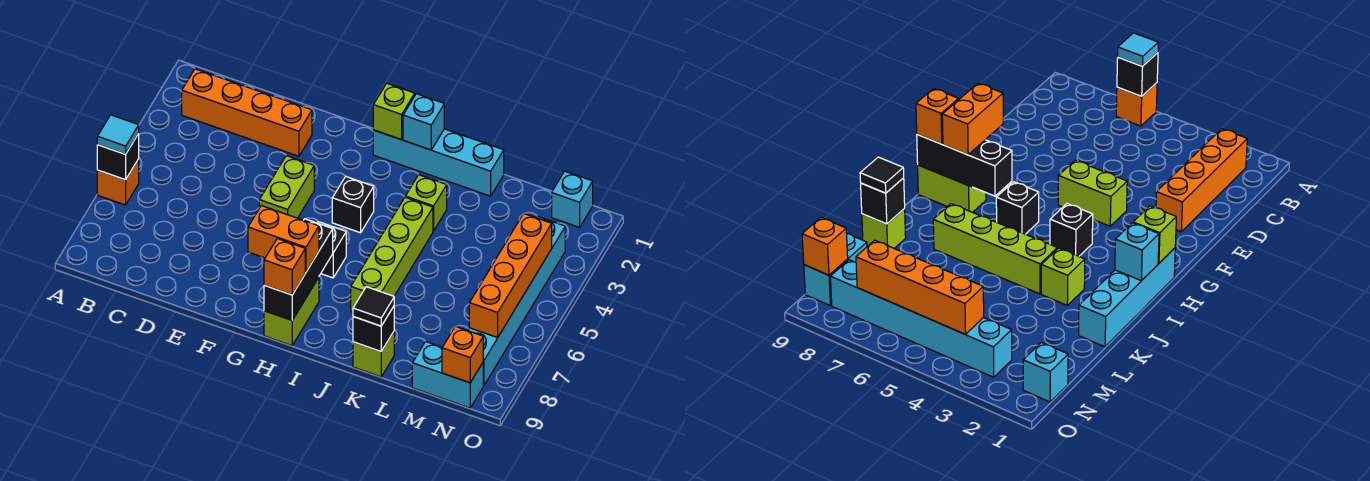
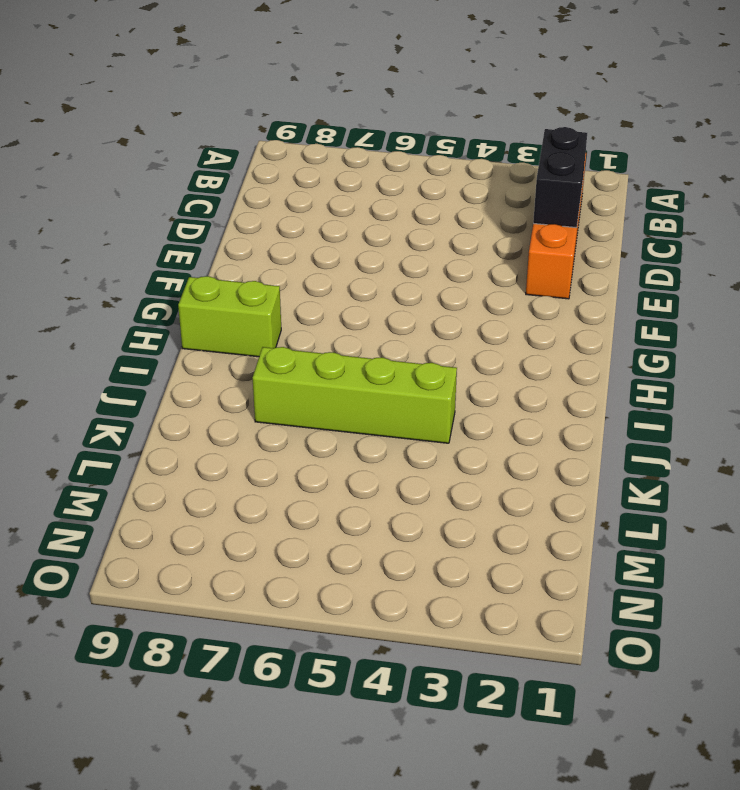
black 1x2 brick [533,127,587,228] -> none
none -> orange 1x1 brick [97,159,139,205]
none -> lime 1x2 brick [259,156,314,218]
none -> cyan 1x4 brick [373,129,504,196]

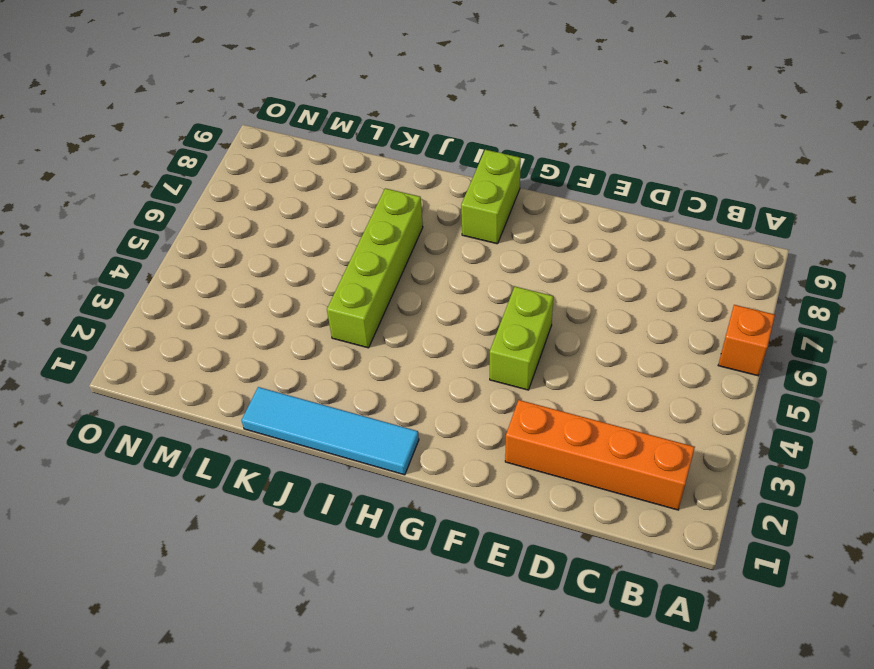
cyan 1x4 tile [242,387,419,475] -> cyan 1x4 brick [373,129,504,196]
none -> black 1x1 brick [332,176,374,233]
none -> black 1x1 brick [318,222,346,278]
none -> lime 1x1 brick [405,175,447,231]

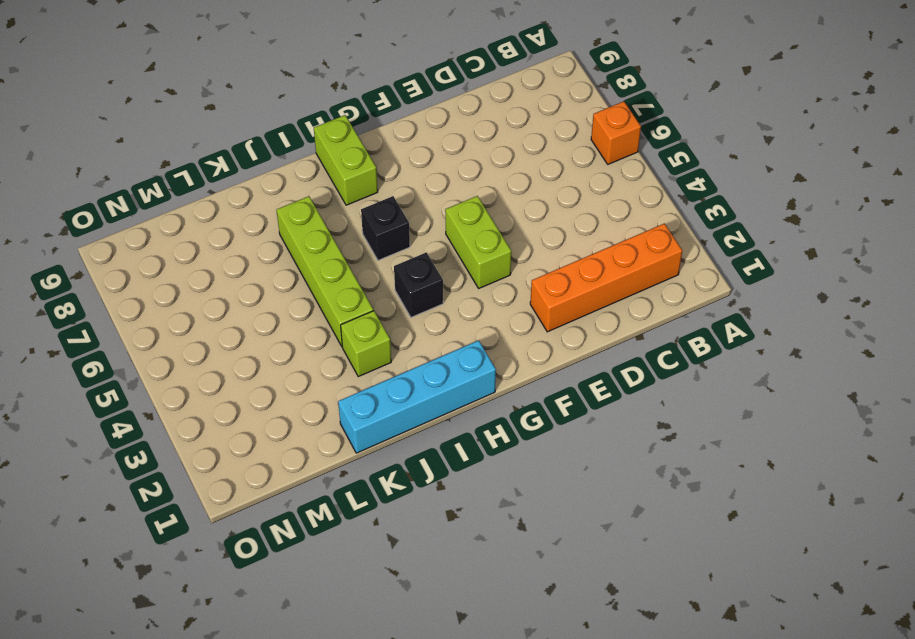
none -> lime 1x1 brick [353,332,394,377]
none -> cyan 1x2 brick [412,341,483,408]
none -> cyan 1x1 brick [552,171,593,227]

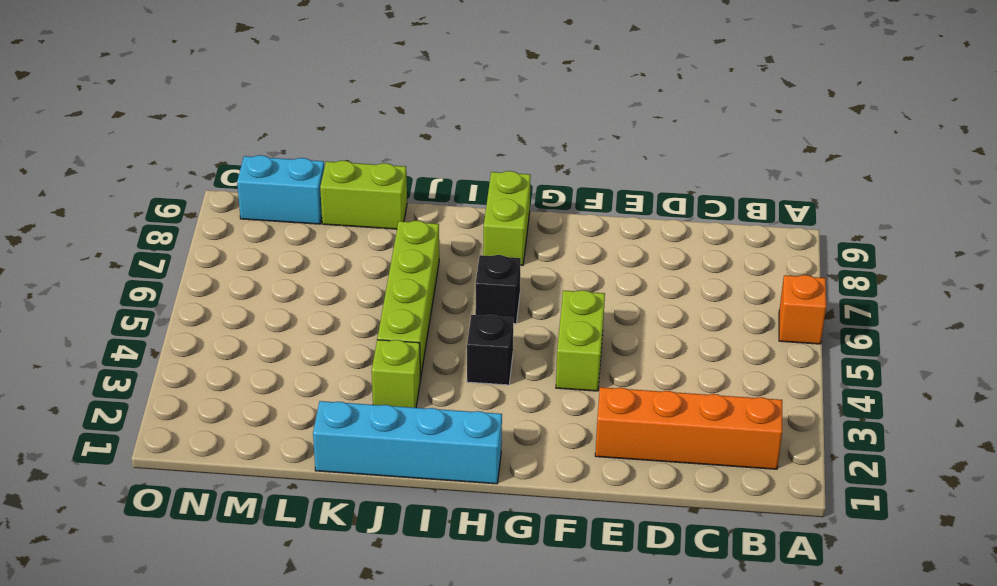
lime 1x2 brick [320,161,407,229] -> lime 1x1 brick [353,332,394,377]
none -> cyan 1x1 brick [552,171,593,227]
none -> cyan 1x6 brick [468,216,565,386]
none -> black 1x1 brick [97,134,139,180]

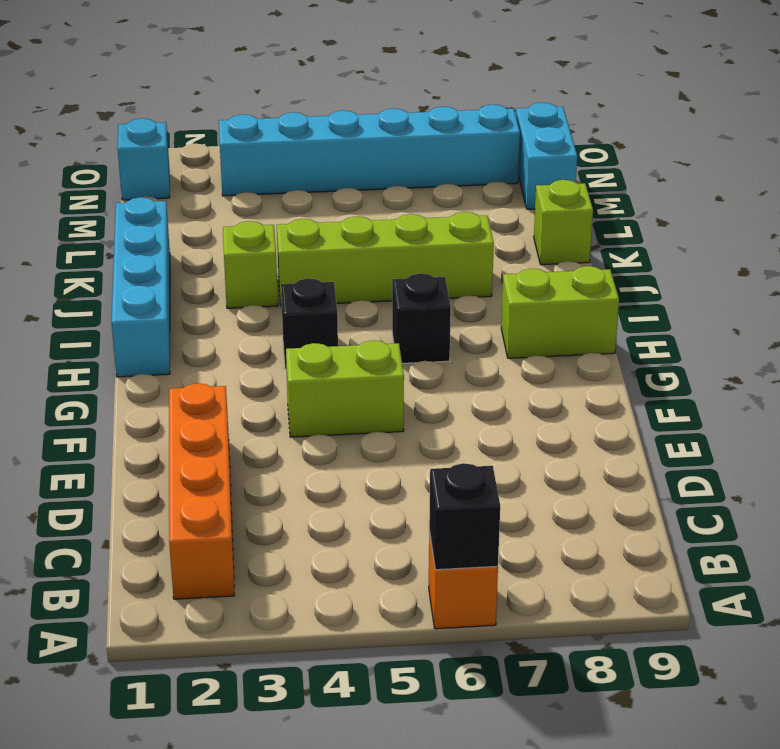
none -> lime 1x1 brick [373,83,415,140]
none -> black 1x3 brick [264,219,333,320]
none -> cyan 1x1 brick [403,94,444,150]

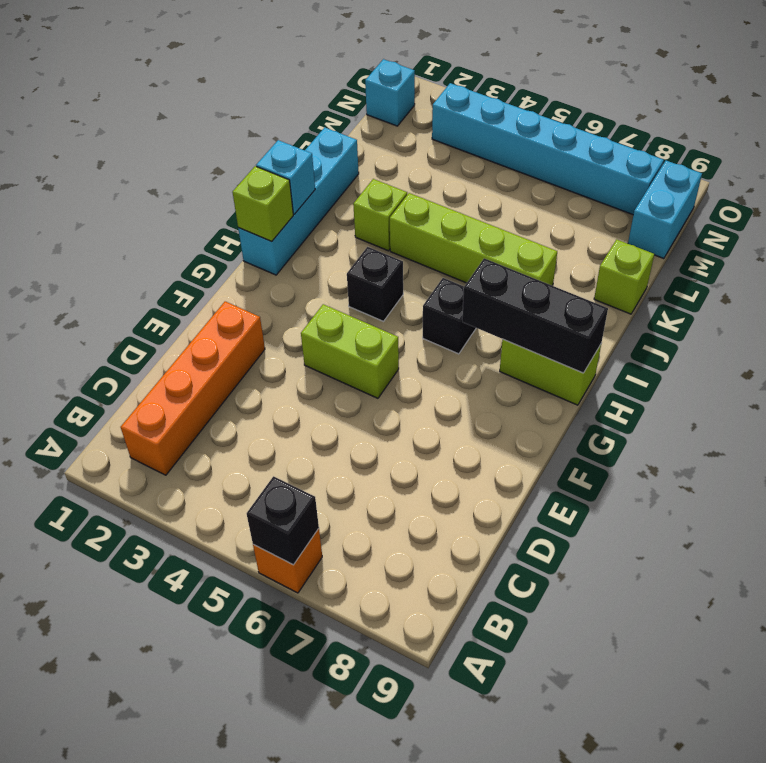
none -> black 1x1 brick [353,306,394,351]
none -> orange 1x4 brick [469,213,552,338]
none -> orange 1x1 brick [442,326,483,383]

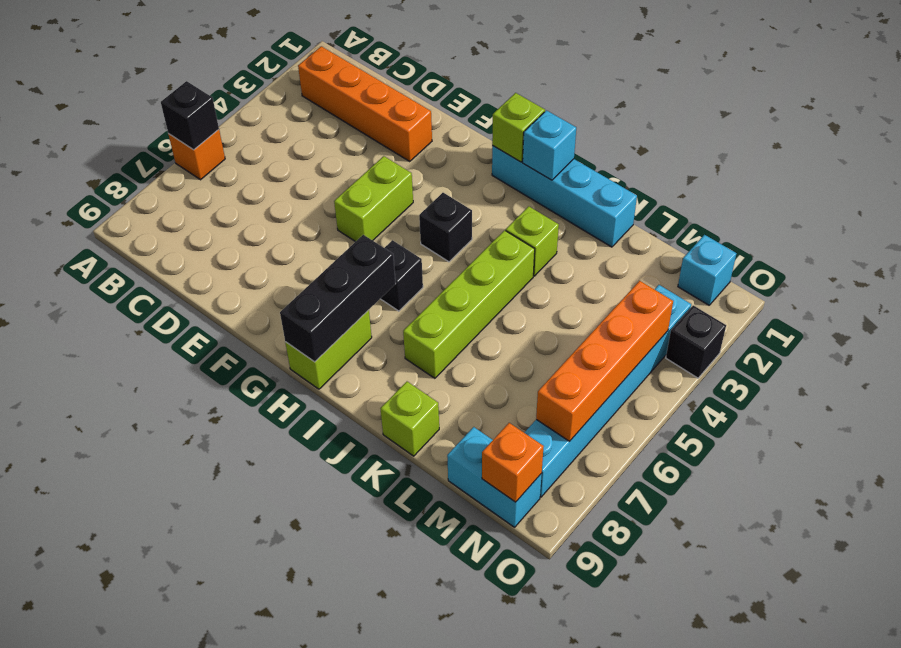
black 1x1 brick [666,305,726,378] -> black 1x1 brick moved to [353,306,394,351]
none -> cyan 1x1 tile [97,115,139,154]
none -> orange 1x2 brick [248,206,319,272]
none -> orange 1x1 brick [264,239,305,295]

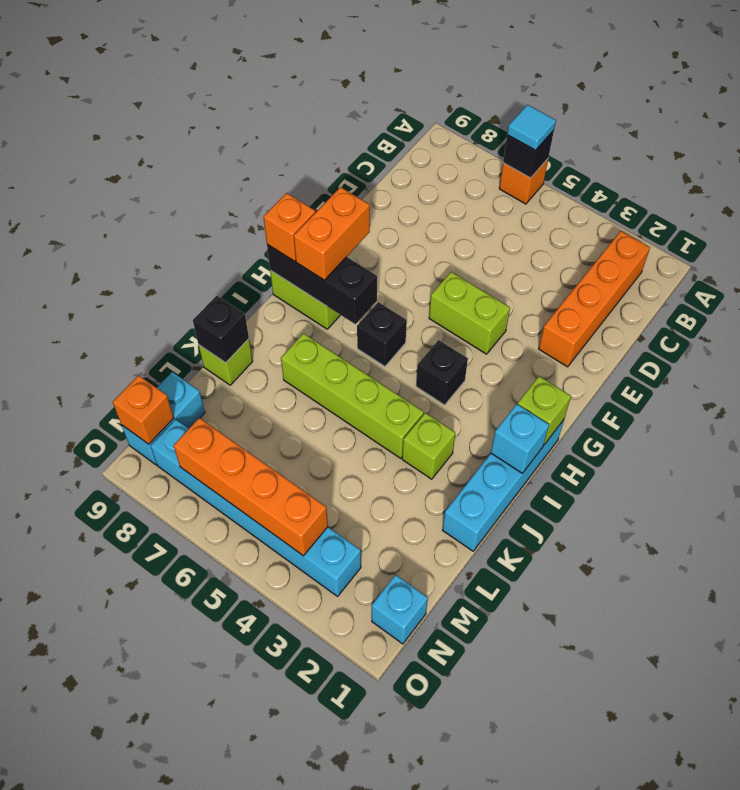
none -> black 1x1 tile [353,287,394,326]

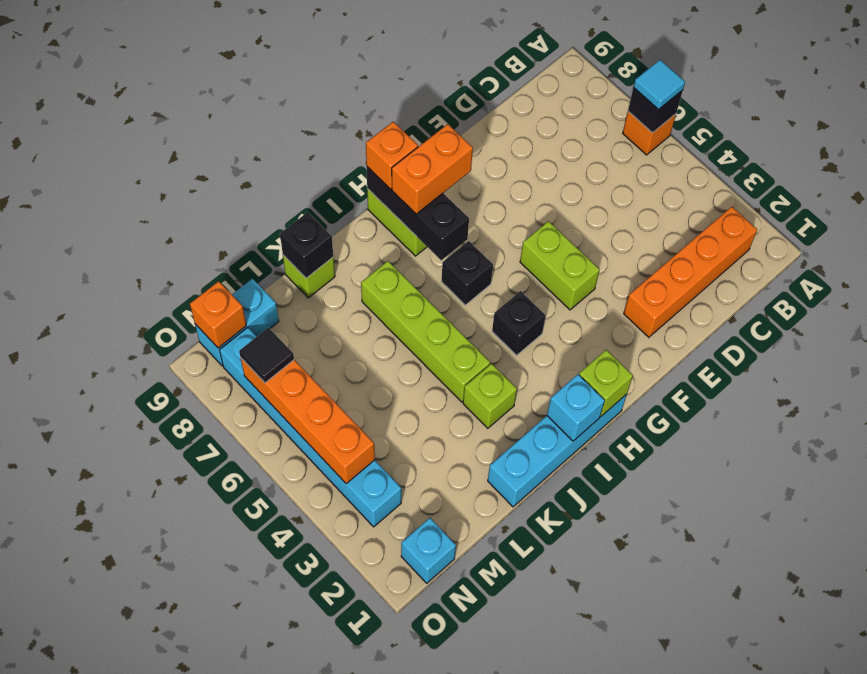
black 1x1 tile [239,328,294,383] -> black 1x1 tile moved to [353,287,394,326]

